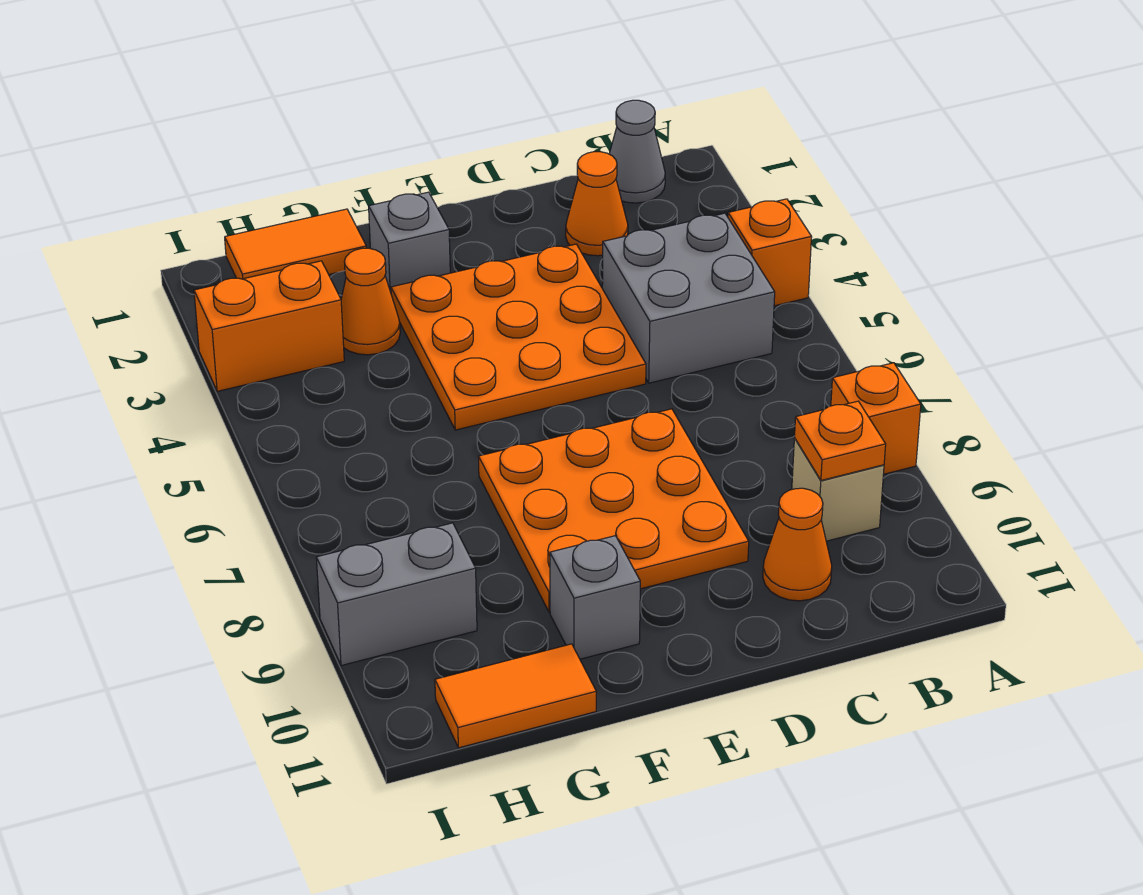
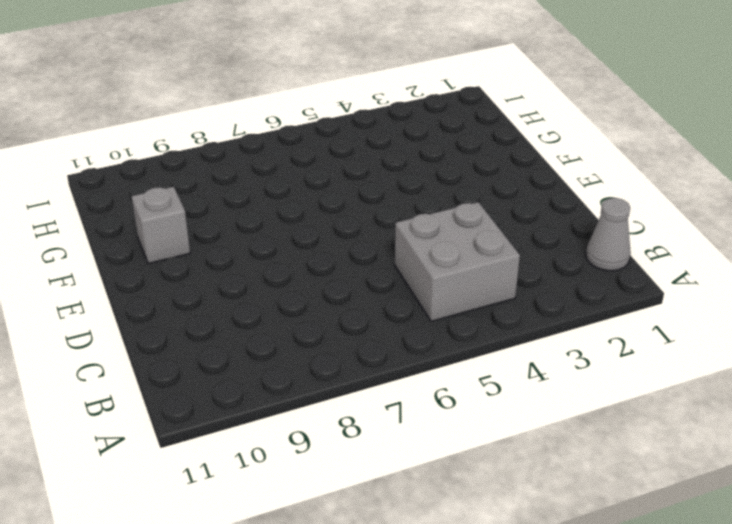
none -> orange 1x1 brick [728,199,812,306]
none -> orange 1x1 brick [831,363,921,474]
none -> tan 1x1 brick [792,438,884,541]

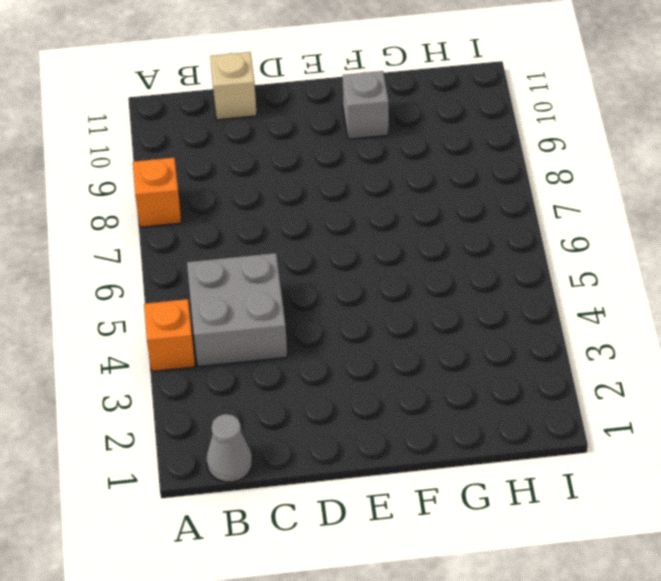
tan 1x1 brick [210,52,257,120] -> tan 1x1 brick moved to [792,438,884,541]
none -> orange 1x1 cone [566,152,628,256]
none -> orange 1x1 cone [763,488,832,601]
none -> orange 3x3 plate [391,244,646,430]

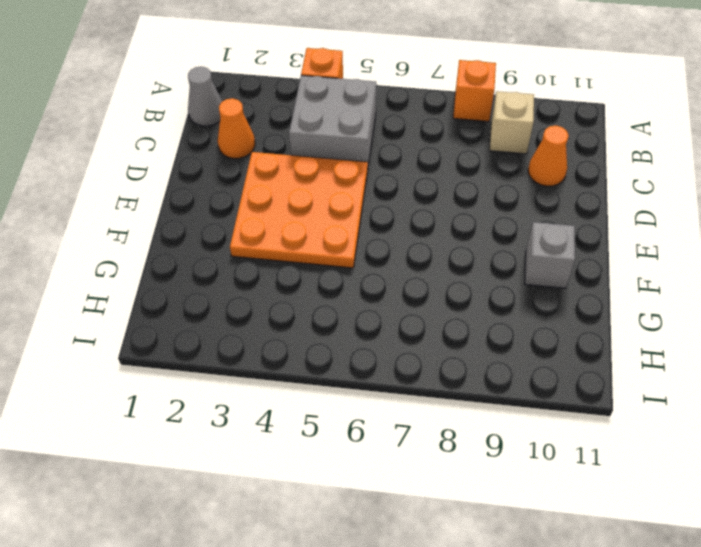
none -> orange 3x3 plate [478,409,749,612]
none -> grey 1x1 brick [369,192,450,292]
none -> orange 1x2 tile [225,209,366,279]

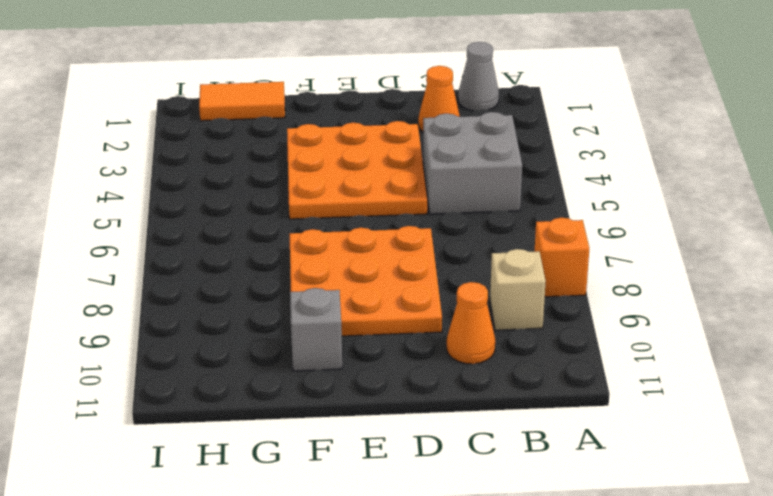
none -> orange 1x1 brick [728,199,812,306]
none -> grey 1x1 brick [369,192,450,292]
none -> orange 1x1 cone [341,248,400,355]

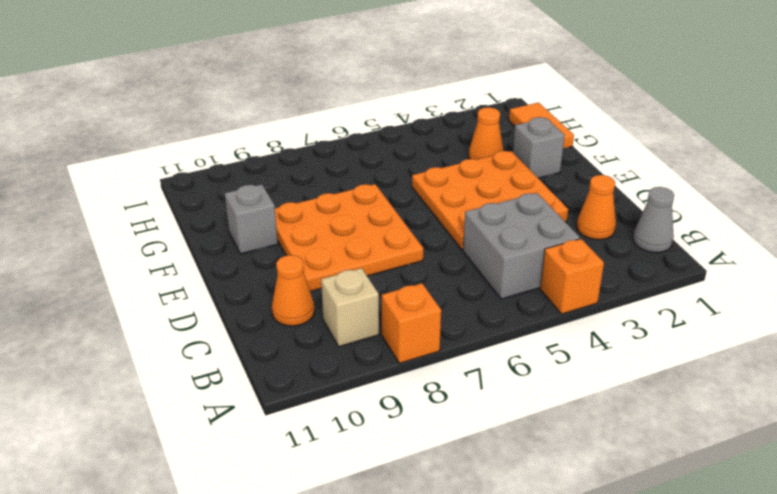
none -> orange 1x2 tile [435,644,596,748]
none -> orange 1x2 brick [194,261,344,391]
none -> grey 1x2 brick [316,523,477,666]

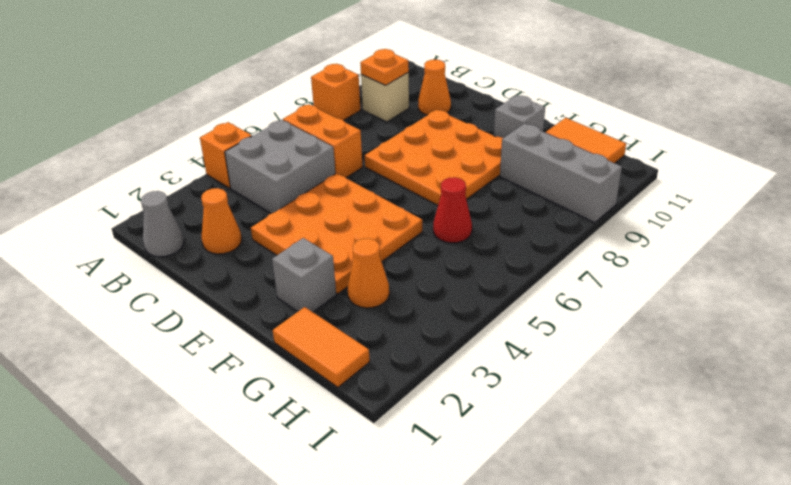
orange 1x2 brick [283,104,363,178] -> orange 1x2 brick moved to [194,261,344,391]
red 1x1 cone [433,177,472,243] -> none
grey 1x3 brick [500,124,622,223] -> grey 1x2 brick [316,523,477,666]

